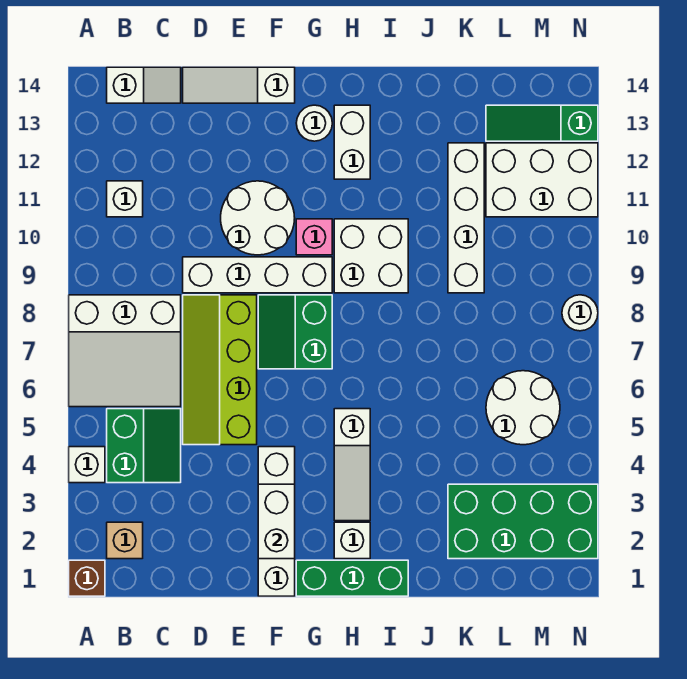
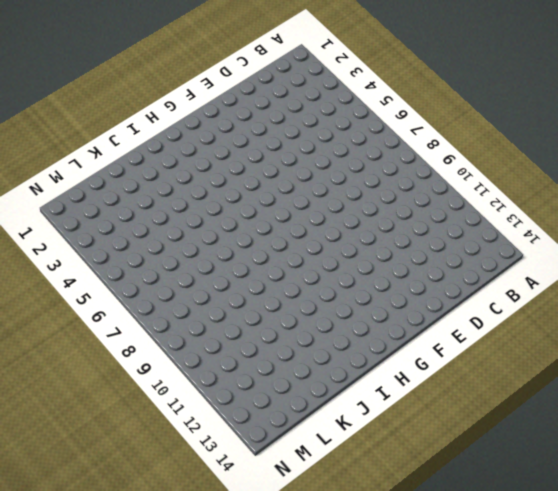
none -> brown 1x1 brick [69,560,105,596]
none -> white 1x1 brick [69,447,105,483]
none -> white 3x3 slope [69,295,181,407]

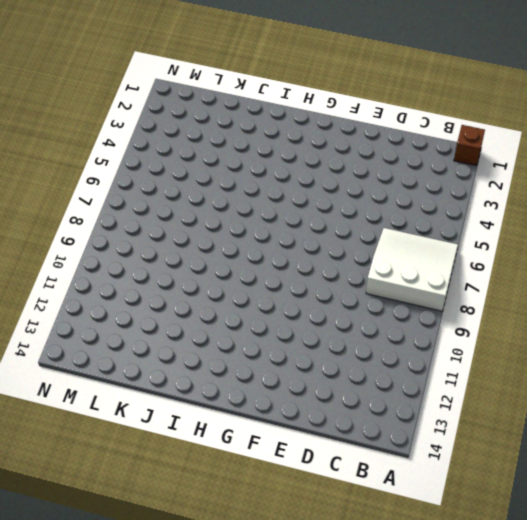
none -> white 1x1 brick [69,447,105,483]
none -> tan 1x1 brick [107,522,143,559]
none -> green 2x2 slope [107,409,181,483]

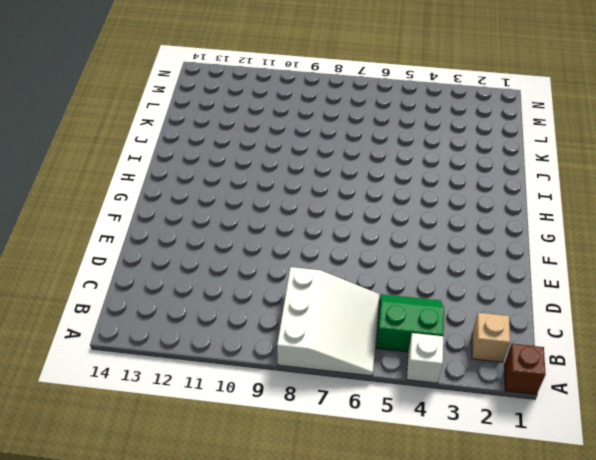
none -> white 1x1 brick [107,181,143,217]
none -> white 1x2 slope [107,67,181,103]
none -> lime 2x4 slope [183,295,257,445]

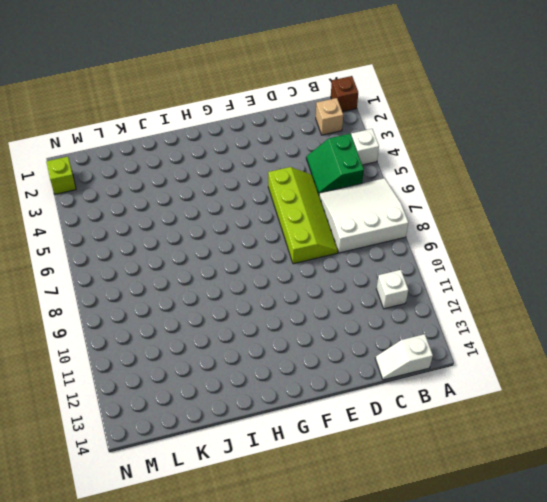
lime 1x1 brick [46,157,76,194] -> green 2x4 brick [448,484,598,559]
none -> white 1x4 brick [183,257,332,293]
none -> white 1x3 slope [183,67,295,103]
none -> white 2x2 round brick [221,181,295,255]

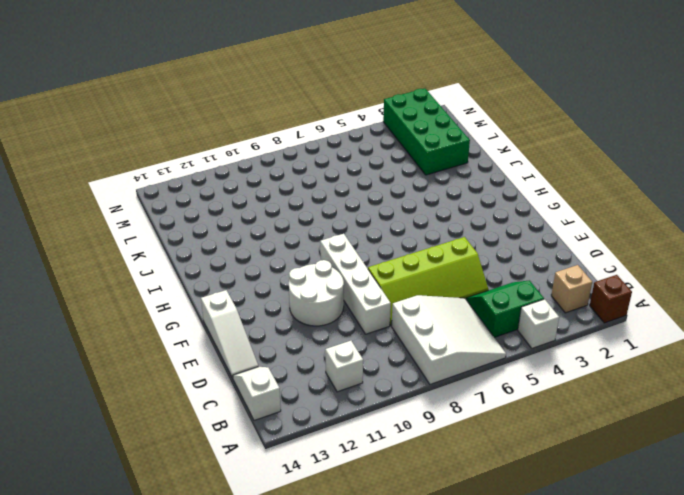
none -> white 1x4 brick [258,447,295,596]
none -> green 2x2 slope [258,295,332,369]
none -> green 1x3 brick [296,560,408,596]

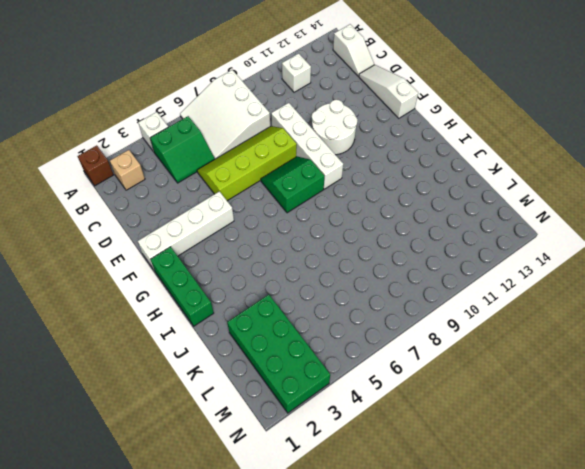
none -> pink 1x1 brick [296,219,332,255]
none -> white 1x1 round brick [296,105,332,141]
none -> white 1x1 brick [334,522,370,559]

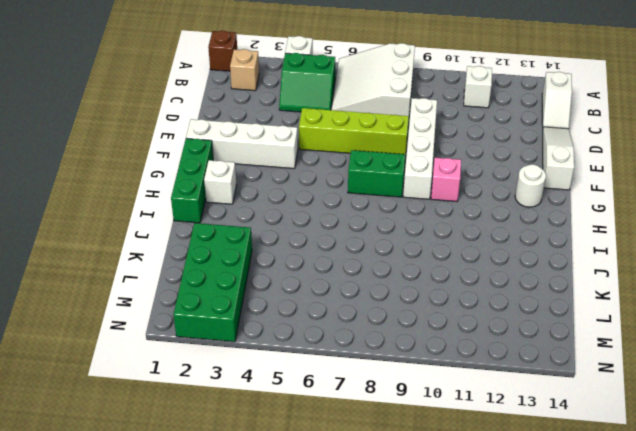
none -> white 2x2 round brick [221,181,295,255]
none -> white 1x3 slope [334,409,370,521]
none -> white 2x2 brick [334,219,408,293]

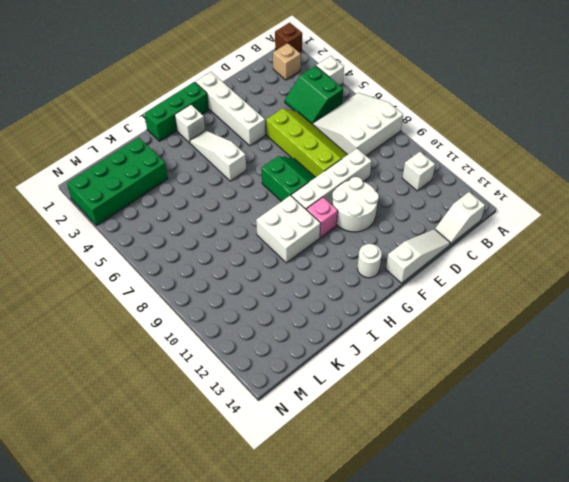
none -> white 1x2 brick [334,105,370,179]
none -> white 1x4 brick [448,143,484,293]
none -> white 2x2 round brick [486,371,560,445]

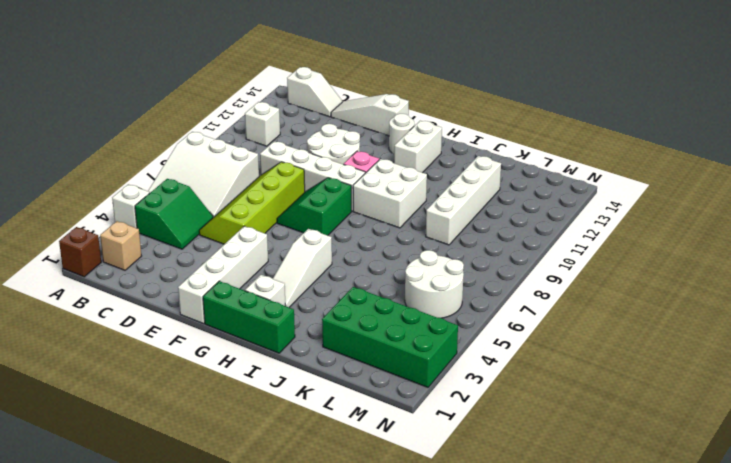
none -> white 2x3 brick [486,143,598,217]
none -> green 1x3 slope [486,105,598,141]
none -> white 1x1 round brick [562,295,598,331]

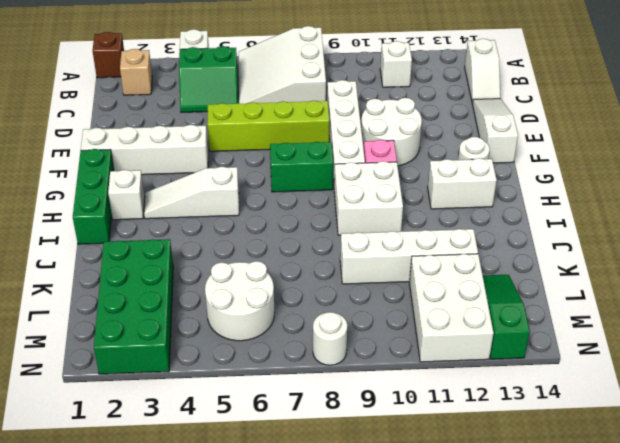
none -> white 1x2 brick [258,484,295,559]

